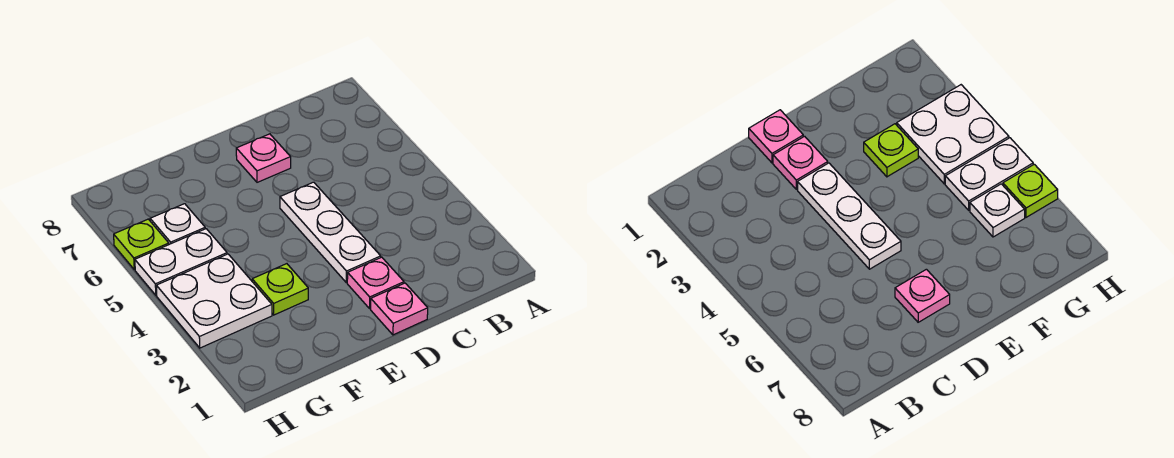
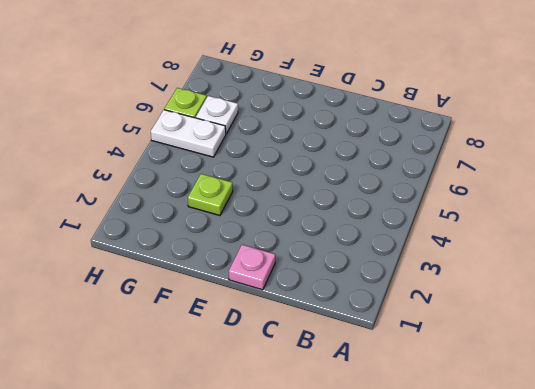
none -> pink 1x1 plate [347,257,404,309]
none -> white 1x3 plate [280,182,381,283]

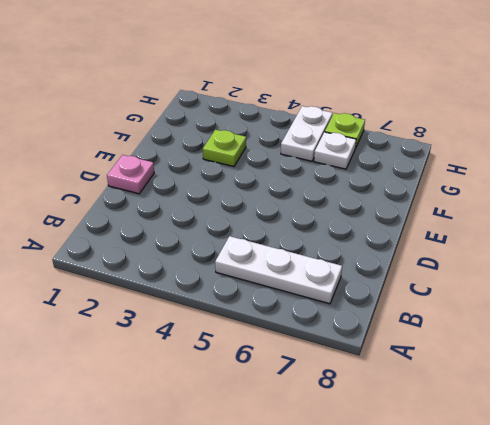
white 1x3 plate [215,236,342,304] -> white 1x3 plate moved to [280,182,381,283]
none -> pink 1x1 plate [347,257,404,309]
none -> pink 1x1 plate [236,134,291,182]

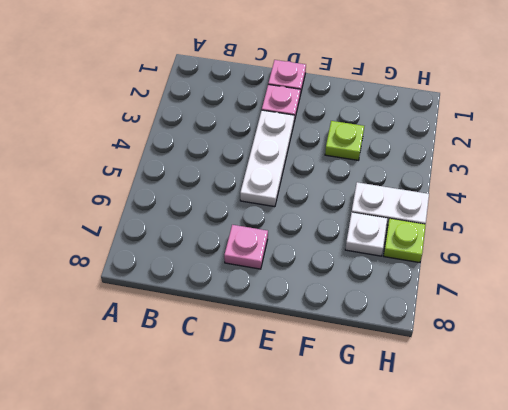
none -> white 2x2 plate [156,254,272,348]

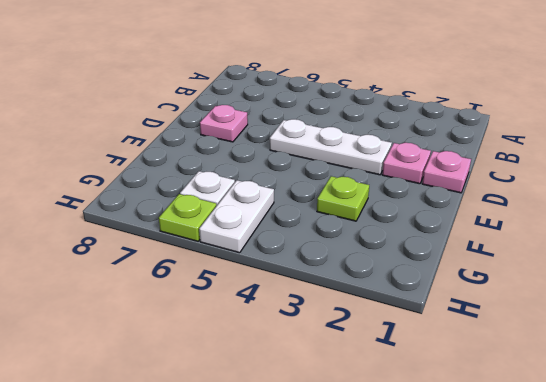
none -> white 2x2 plate [156,254,272,348]

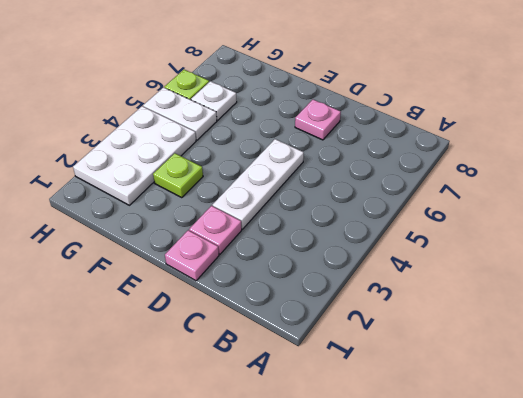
white 2x3 plate [73,106,196,205] -> white 2x2 plate [156,254,272,348]

